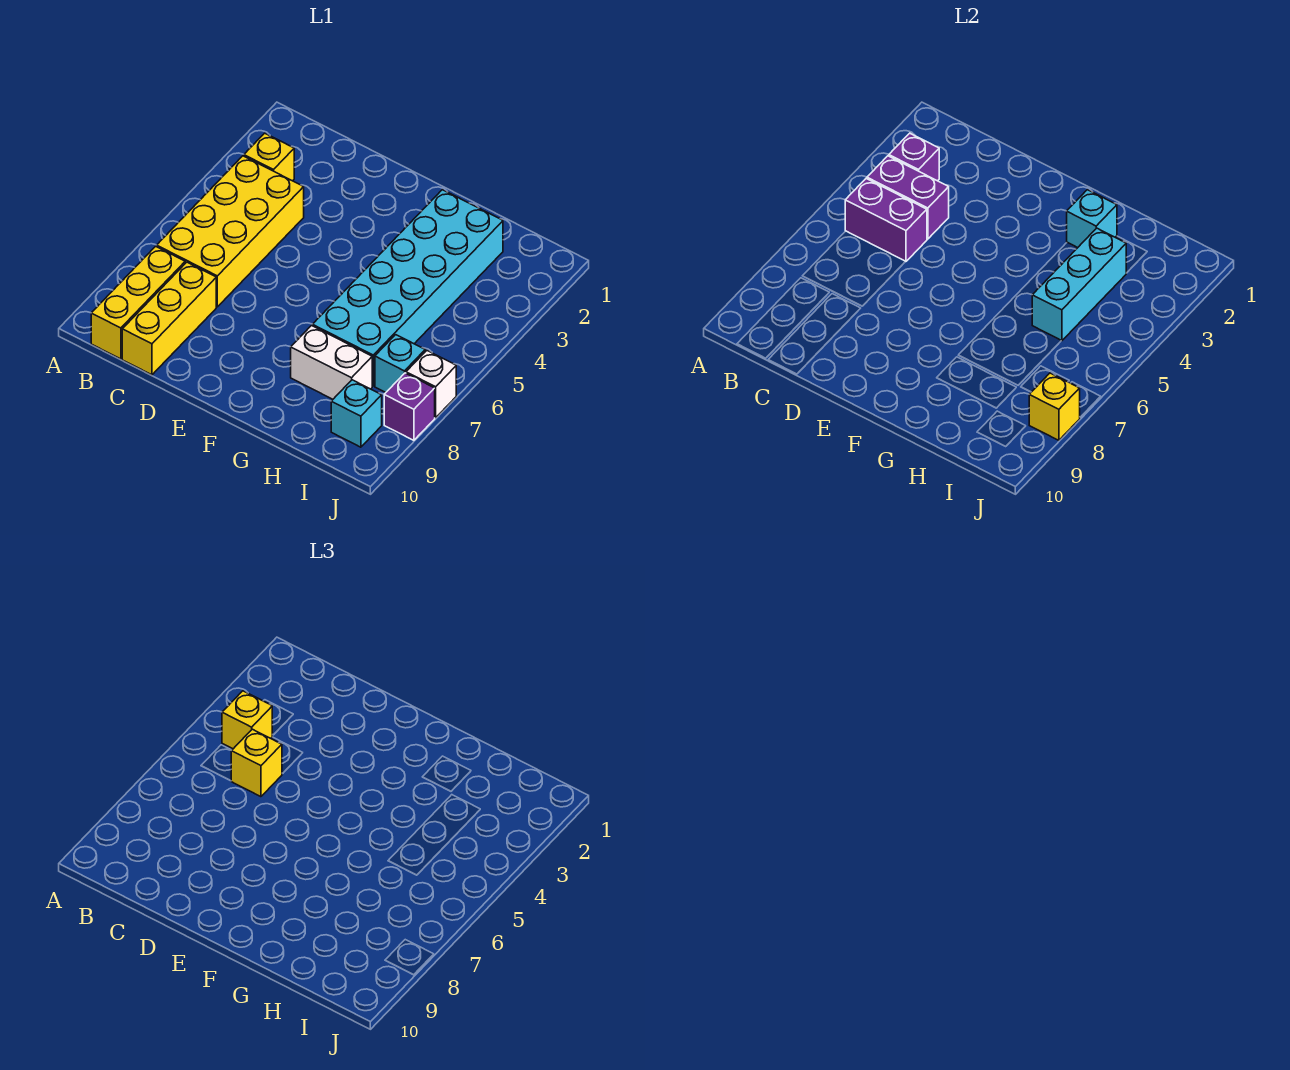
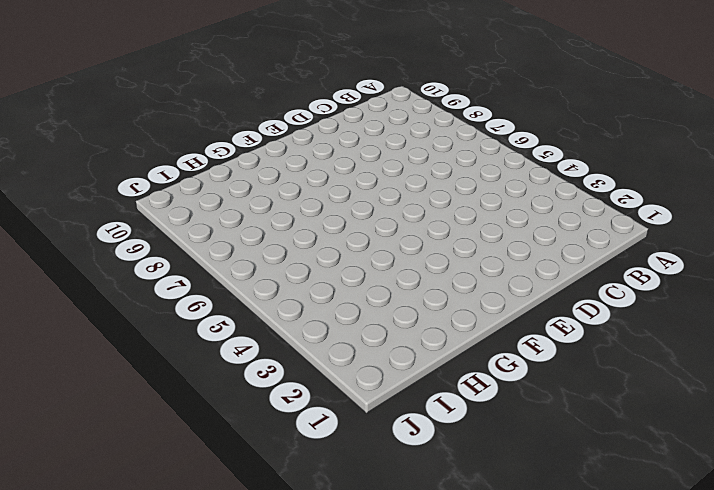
none -> yellow 1x1 brick [244,133,294,181]
none -> yellow 2x4 brick [157,156,304,307]
none -> yellow 1x3 brick [91,246,185,359]

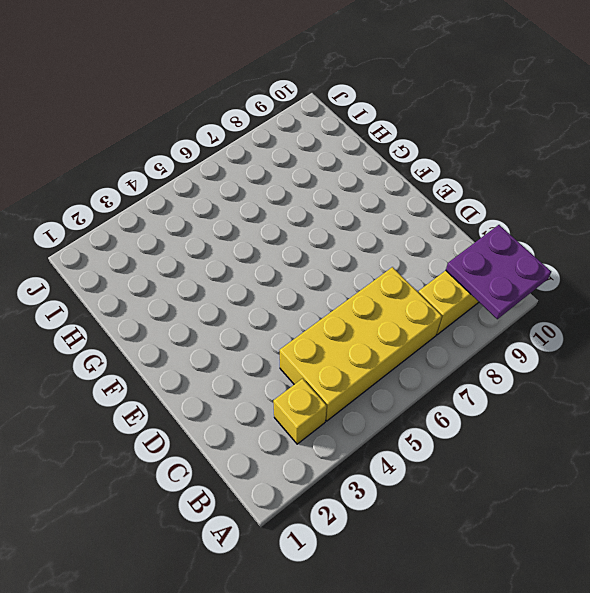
purple 2x2 plate [446,225,551,319] -> none
none -> yellow 1x3 brick [122,262,216,375]
none -> cyan 2x6 brick [312,190,503,386]
none -> white 1x2 brick [291,326,372,399]

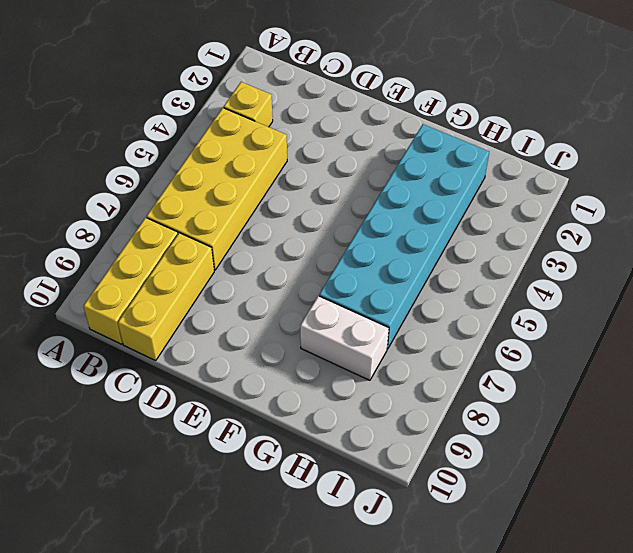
none -> cyan 1x1 brick [375,335,425,392]
none -> cyan 1x1 brick [331,380,382,447]
none -> white 1x1 brick [406,351,456,418]

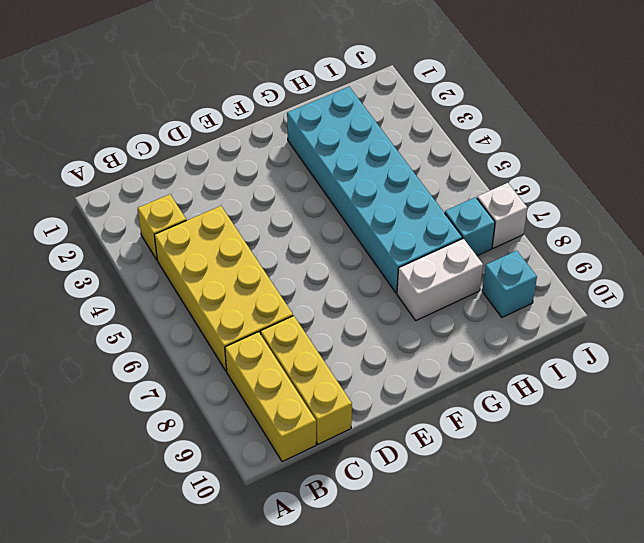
none -> purple 1x1 brick [384,373,435,440]
none -> purple 1x1 brick [889,133,939,181]
none -> purple 1x2 brick [867,156,949,239]

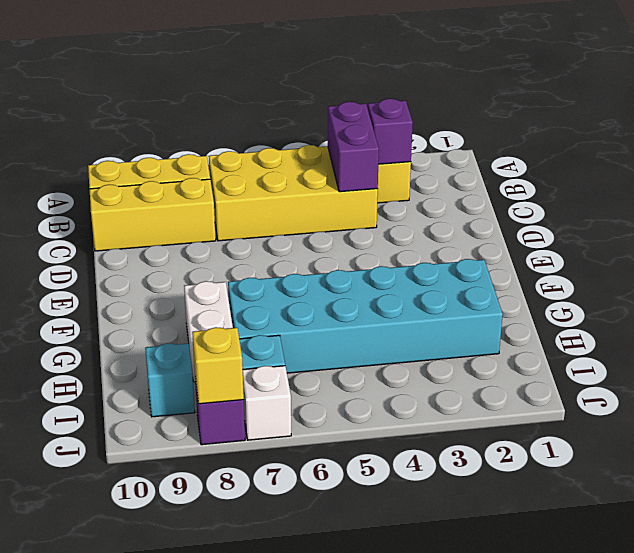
none -> purple 1x2 brick [845,179,927,262]
none -> cyan 1x1 brick [1067,190,1117,248]
none -> cyan 1x3 brick [1032,228,1126,341]

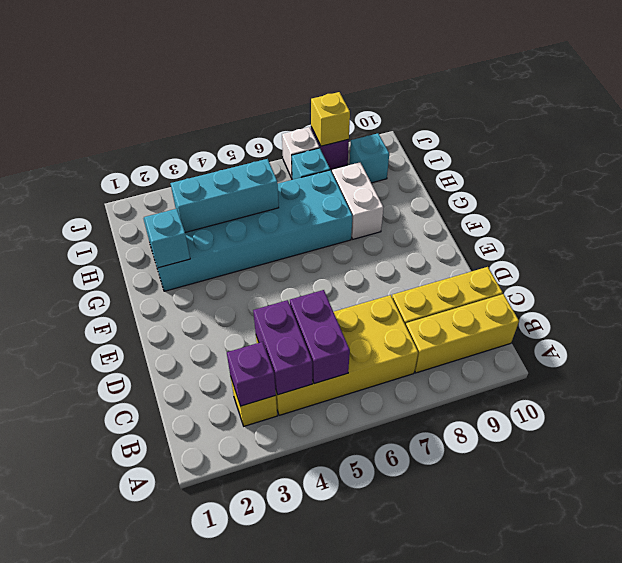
none -> yellow 1x1 brick [222,691,272,749]
none -> yellow 1x1 brick [231,729,282,797]

